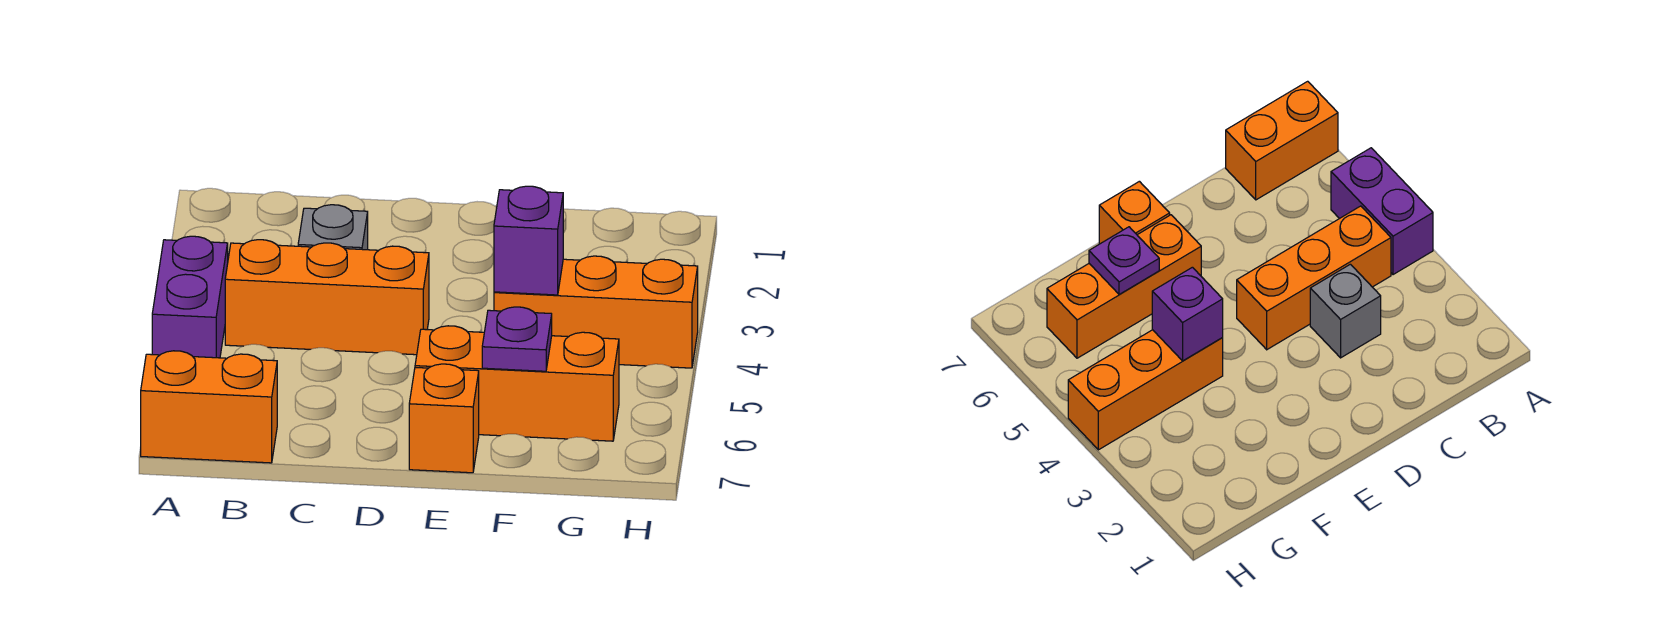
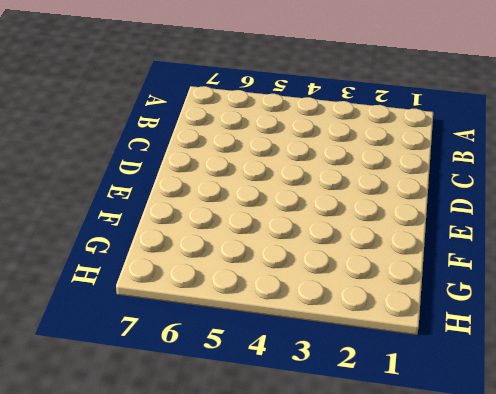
none -> purple 1x2 brick [152,236,228,358]
none -> orange 1x2 brick [141,351,277,463]

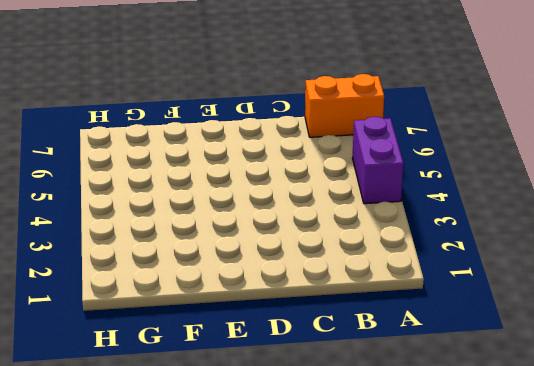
none -> orange 1x3 brick [225,240,429,355]
none -> grey 1x1 brick [298,205,368,250]

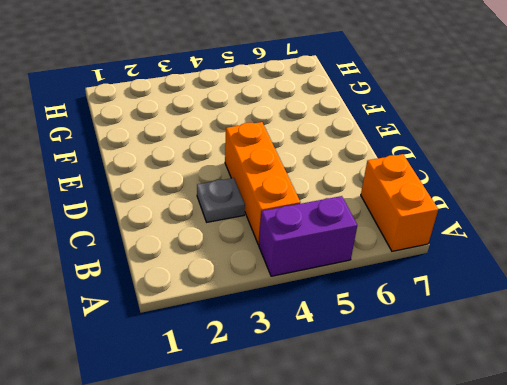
grey 1x1 plate [197,178,245,222] -> grey 1x1 brick [298,205,368,250]
none -> orange 1x3 brick [415,326,619,441]
none -> orange 1x1 brick [409,364,479,473]

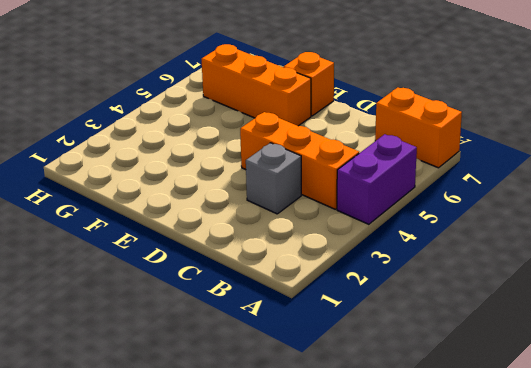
none -> orange 1x3 brick [494,256,698,368]
none -> purple 1x1 brick [494,186,563,295]

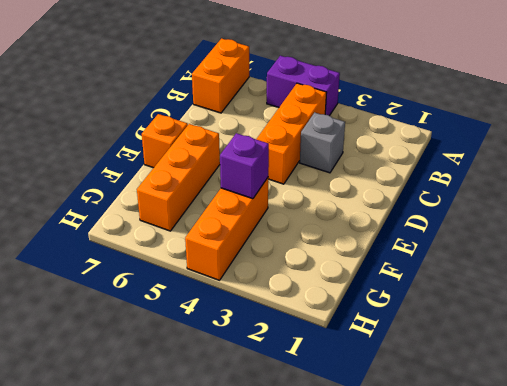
none -> purple 1x1 plate [482,307,552,371]

